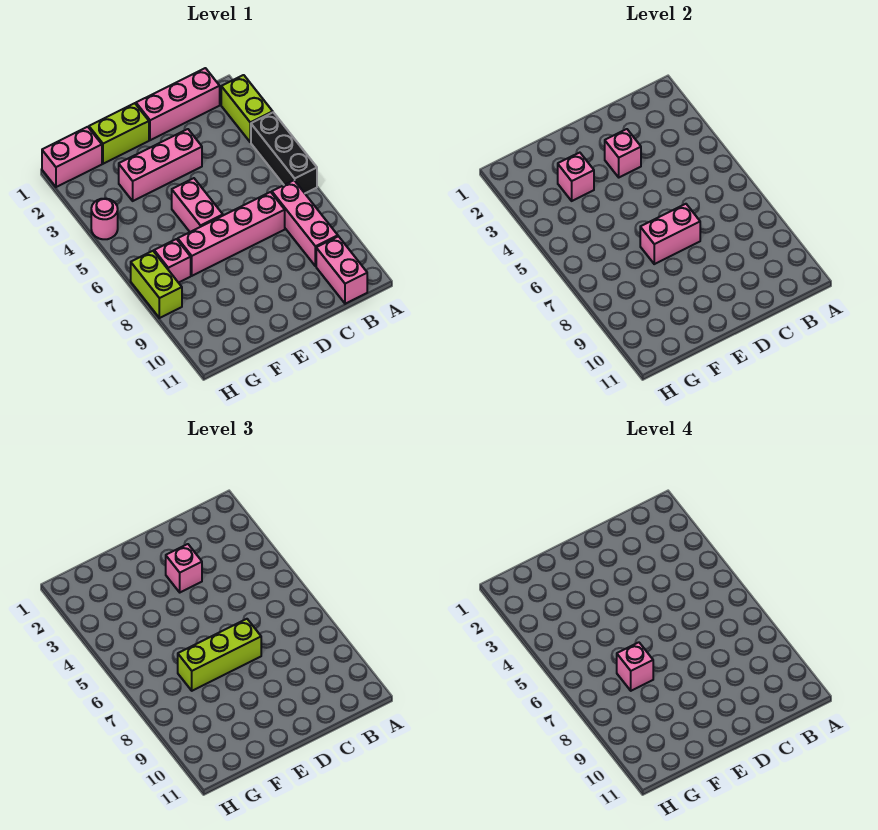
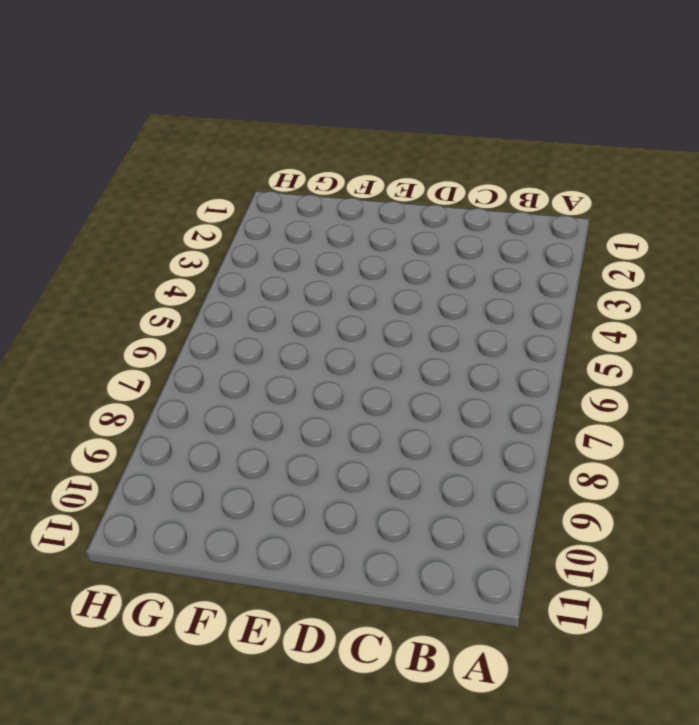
none -> lime 1x2 brick [221,75,273,142]
none -> black 1x3 brick [251,112,317,193]
none -> pink 1x3 brick [136,68,220,140]

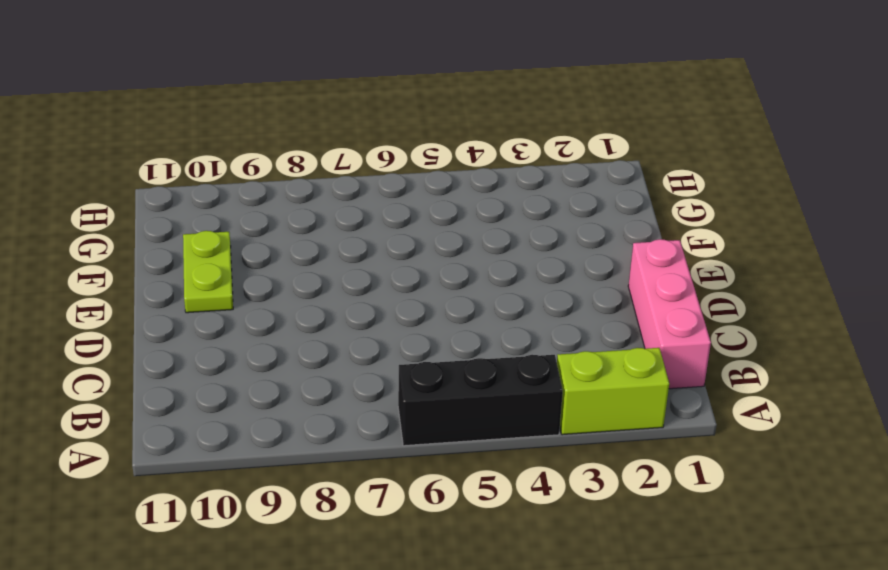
lime 1x2 plate [183,231,233,313] -> none
none -> pink 1x3 brick [272,180,338,266]
none -> pink 1x2 brick [316,236,367,304]
none -> pink 1x4 brick [178,192,285,276]

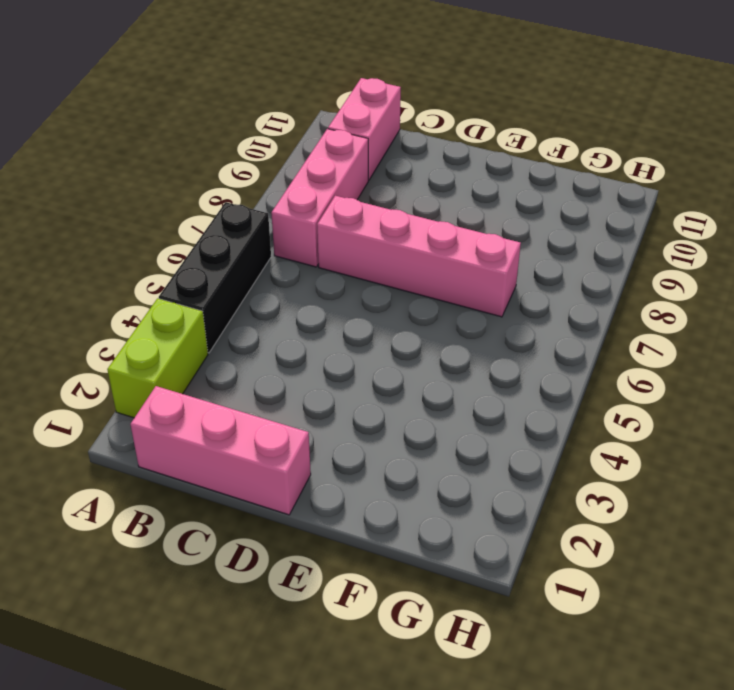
none -> pink 1x3 brick [119,129,202,201]
none -> lime 1x2 brick [89,103,149,164]
none -> pink 1x2 brick [172,178,223,232]

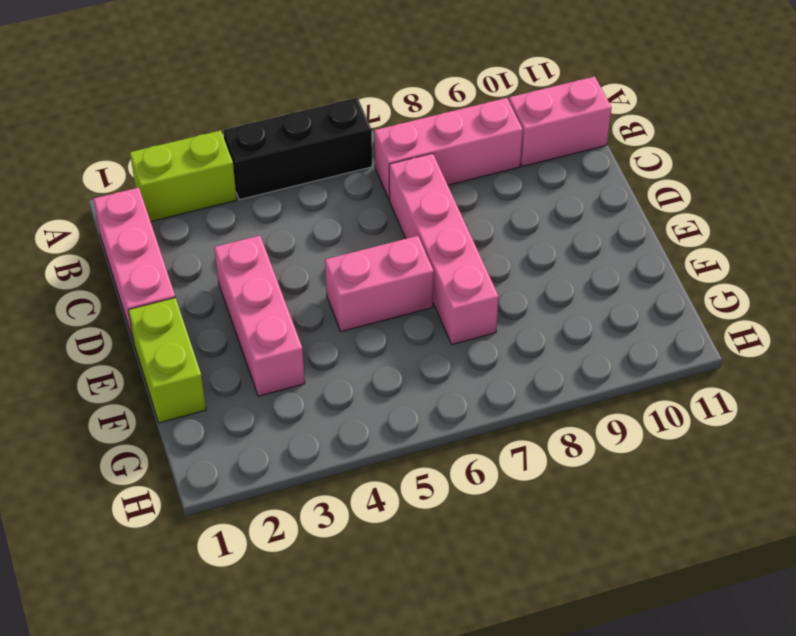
none -> pink 1x2 brick [42,127,102,187]
none -> pink 1x1 brick [154,239,191,283]
none -> pink 1x1 round brick [91,199,118,239]

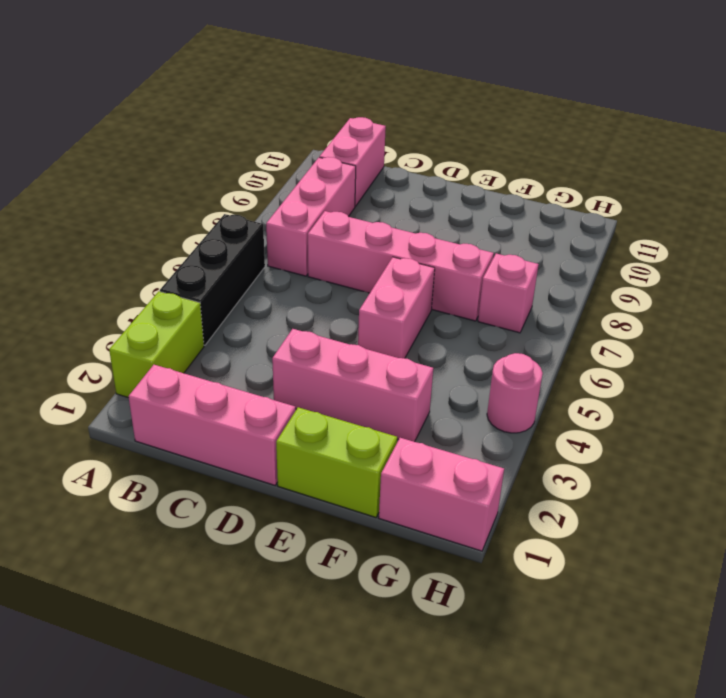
none -> lime 1x2 brick [131,251,182,318]
none -> pink 1x1 brick [605,129,641,177]
none -> pink 1x2 brick [640,204,700,264]

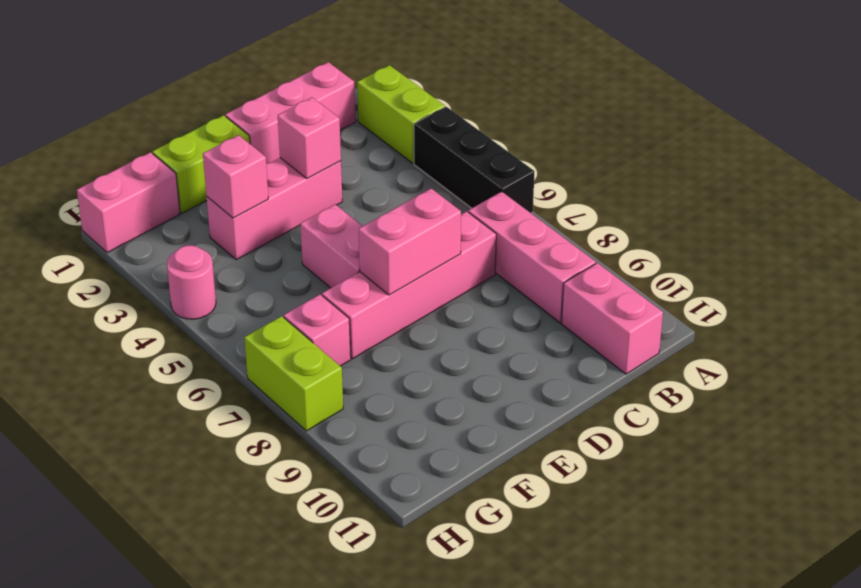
none -> pink 1x1 brick [166,544,202,592]
none -> lime 1x3 brick [178,619,261,691]
none -> pink 1x1 brick [617,642,653,691]

